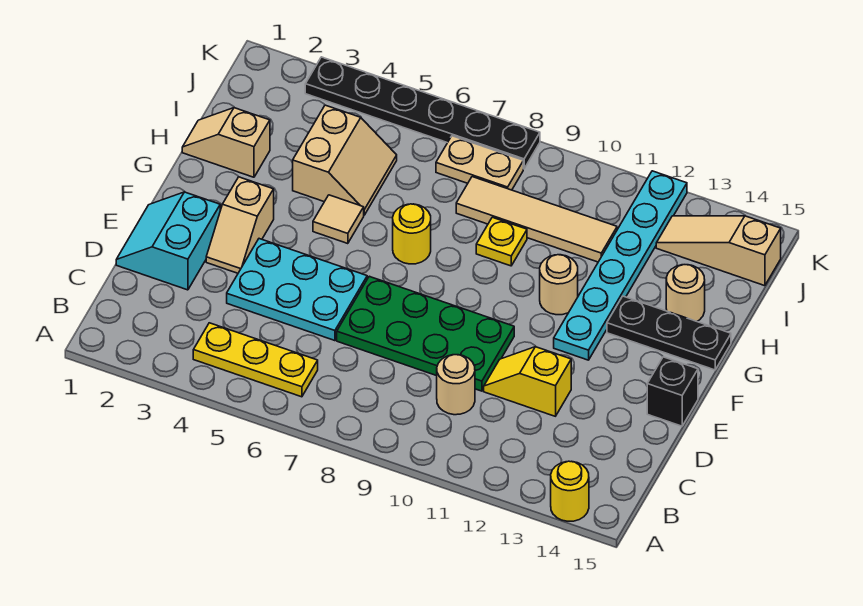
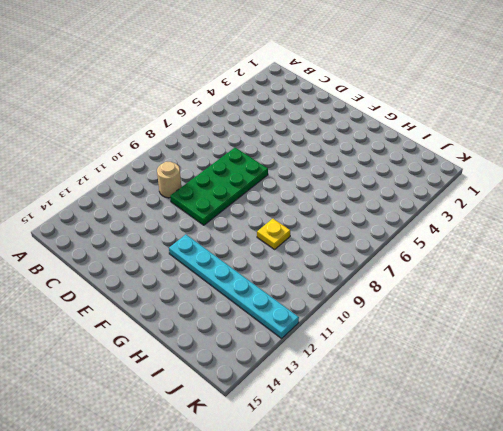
none -> yellow 1x1 round brick [551,461,589,521]
none -> yellow 1x3 plate [193,323,318,397]
none -> cyan 2x2 slope [116,192,220,290]

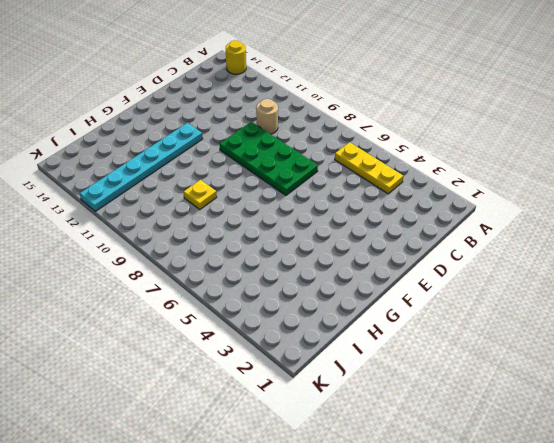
none -> cyan 2x2 slope [116,192,220,290]
none -> cyan 2x3 plate [227,239,367,341]
none -> yellow 1x2 slope [484,347,571,416]

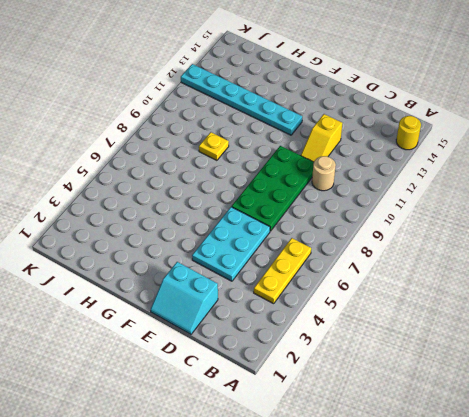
none -> tan 1x2 slope [206,177,274,273]
none -> black 1x1 brick [647,357,698,426]
none -> tan 1x1 tile [313,195,364,244]

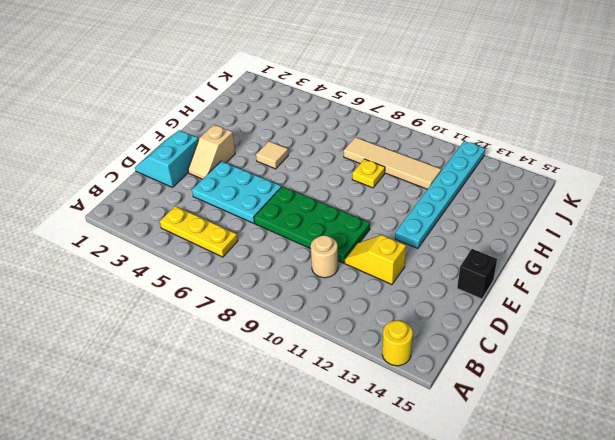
none -> yellow 1x1 round brick [393,204,431,264]
none -> tan 1x1 round brick [540,255,578,315]
none -> black 1x3 plate [607,296,731,370]

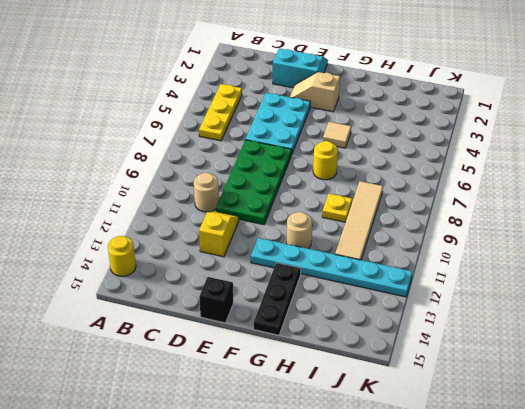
none -> tan 1x2 slope [182,108,270,177]
none -> tan 2x2 slope [293,105,397,215]
none -> tan 1x1 round brick [666,265,705,321]

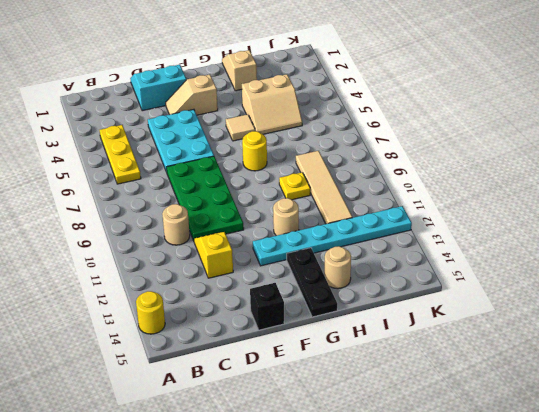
none -> tan 1x2 plate [436,136,523,190]
none -> tan 1x3 slope [656,216,781,286]
none -> black 1x6 plate [305,57,540,169]

